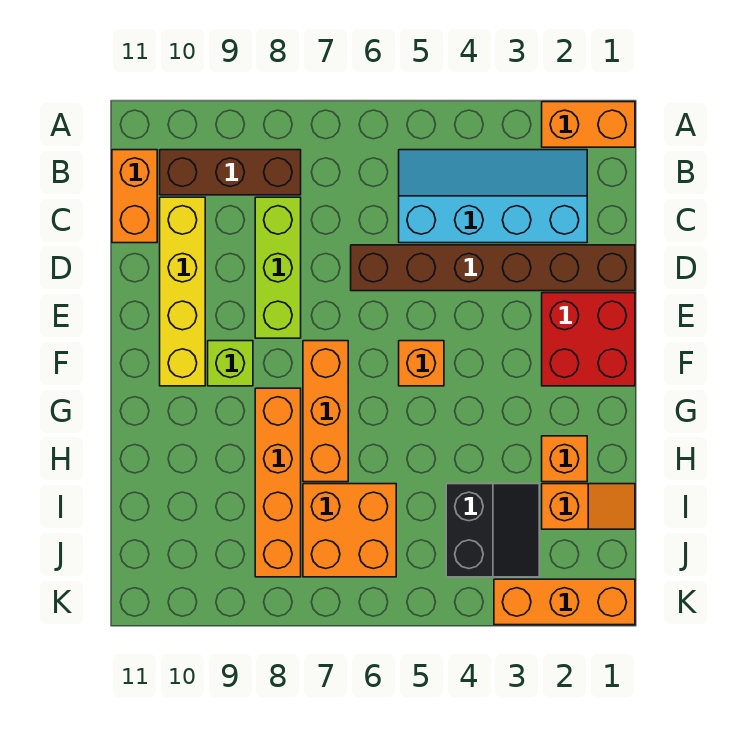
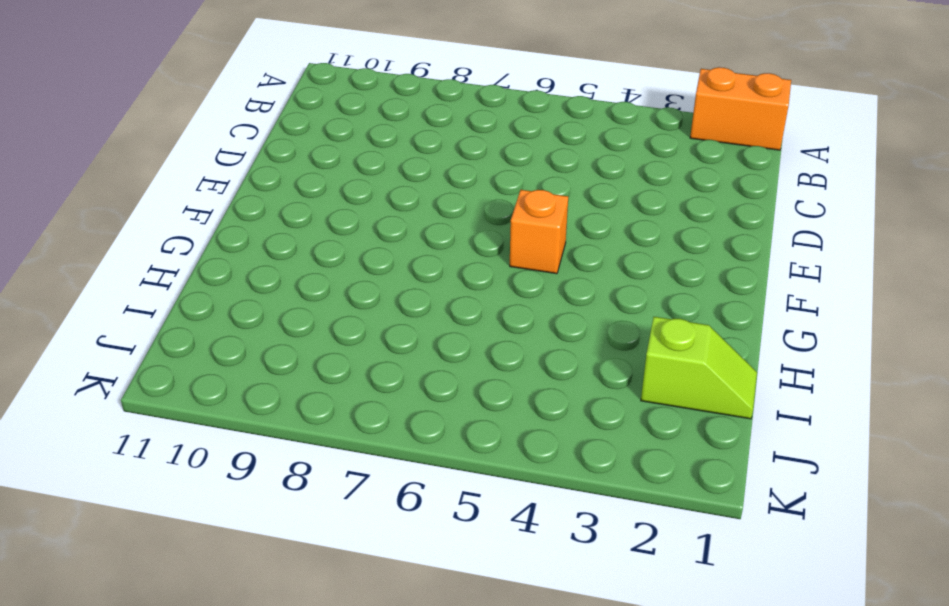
lime 1x2 slope [641,317,757,419] -> orange 1x2 slope [542,484,635,529]
none -> cyan 2x4 slope [399,150,587,243]
none -> brown 1x3 brick [160,150,301,195]
none -> orange 1x2 brick [112,150,157,243]

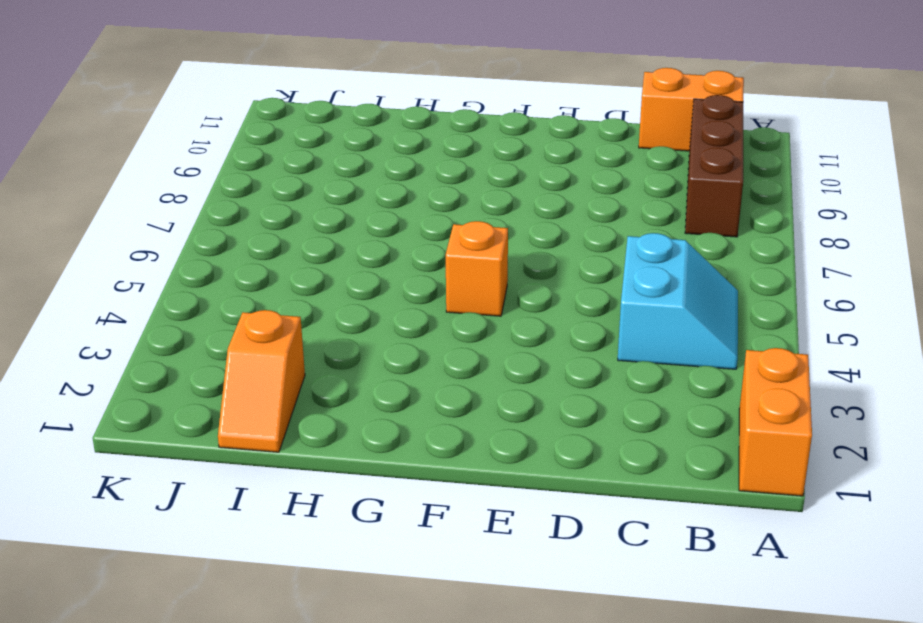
cyan 2x2 slope [618,233,738,369] -> cyan 2x4 slope [399,150,587,243]
none -> lime 1x3 brick [255,197,301,338]
none -> yellow 1x4 brick [160,197,205,386]
none -> brown 1x6 brick [351,245,635,291]

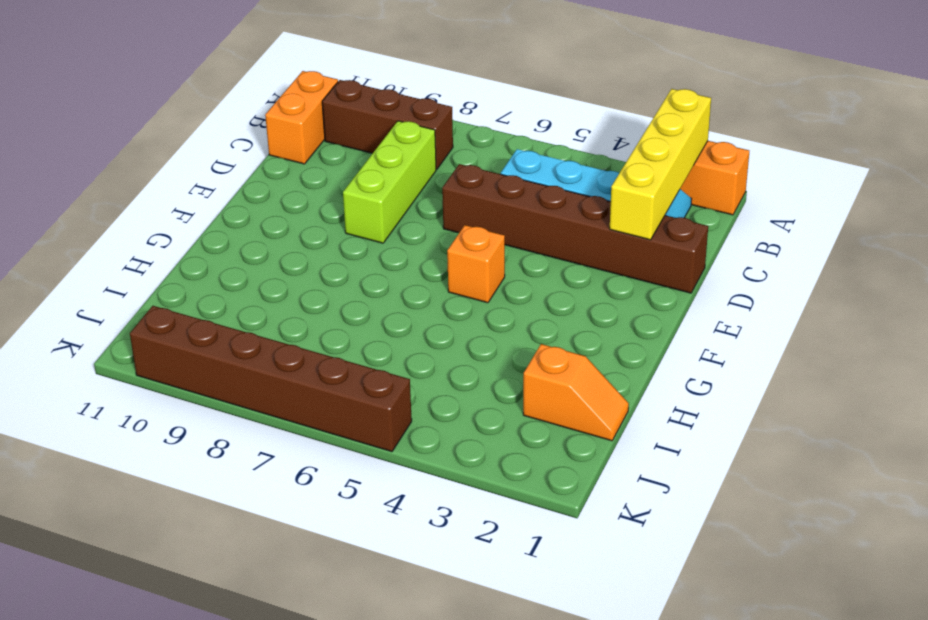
yellow 1x4 brick [610,89,711,240] -> yellow 1x4 brick moved to [160,197,205,386]
brown 1x6 brick [130,306,412,452] -> none
none -> red 2x2 brick [542,293,635,386]
none -> orange 1x3 brick [303,341,348,482]
none -> lime 1x1 brick [208,341,253,386]

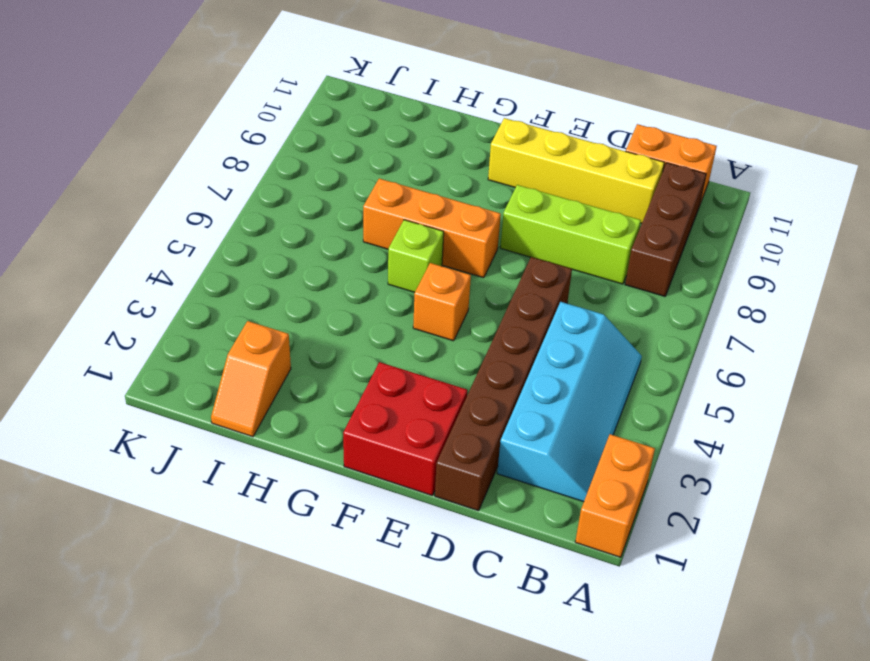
lime 1x1 brick [388,220,444,292] -> lime 1x1 brick moved to [208,341,253,386]
none -> orange 1x4 brick [255,388,301,577]
none -> orange 1x1 brick [542,436,587,482]
none -> black 2x2 slope [446,484,539,577]

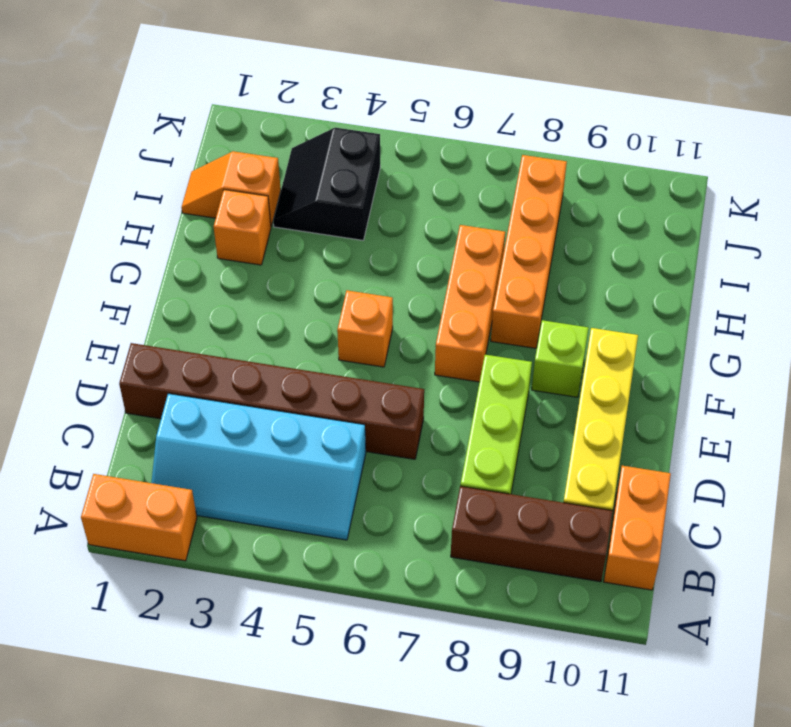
none -> red 2x2 brick [542,293,635,386]
none -> orange 2x2 brick [303,484,396,577]
none -> orange 1x3 brick [494,579,635,625]

